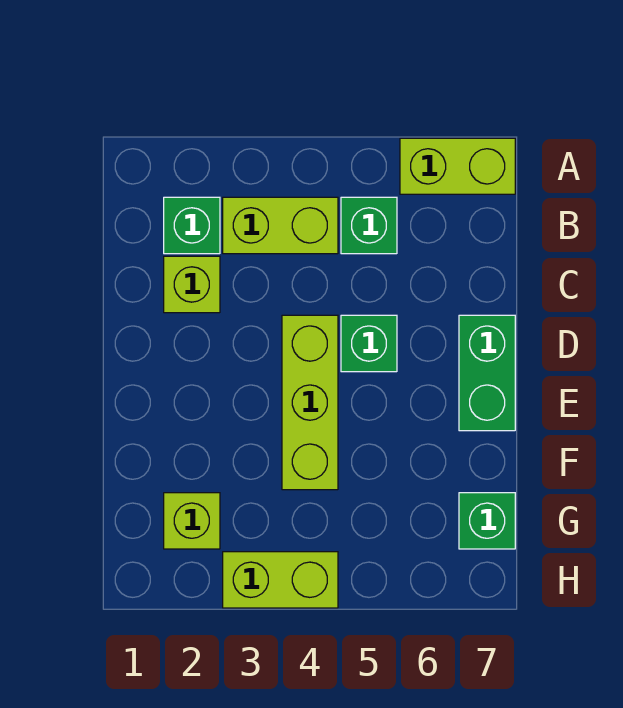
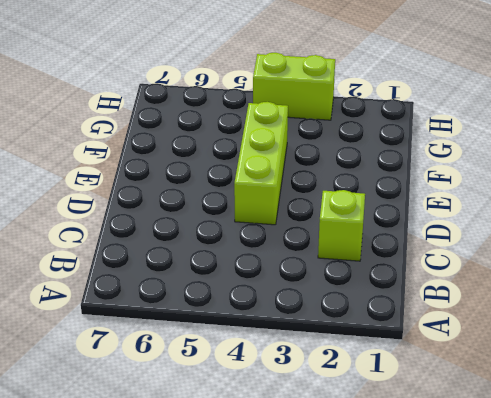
none -> lime 1x2 brick [400,138,515,194]
none -> green 1x1 brick [164,197,220,254]

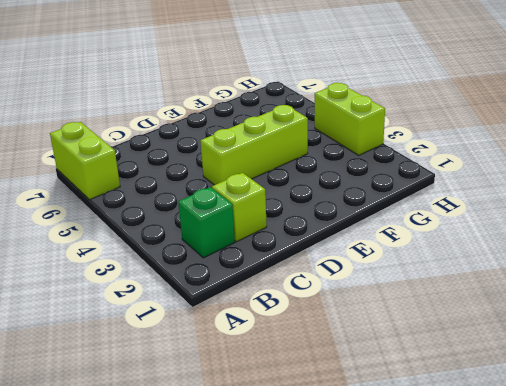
none -> lime 1x2 brick [223,197,338,254]
none -> green 1x1 brick [341,197,397,254]

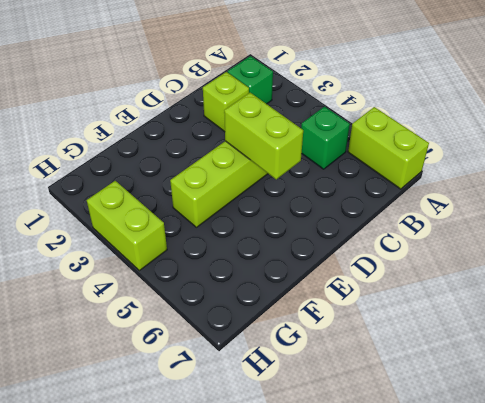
lime 1x2 brick [224,93,303,179] -> lime 1x2 brick moved to [223,197,338,254]
none -> green 1x1 brick [341,315,397,372]
none -> green 1x2 brick [459,315,515,431]

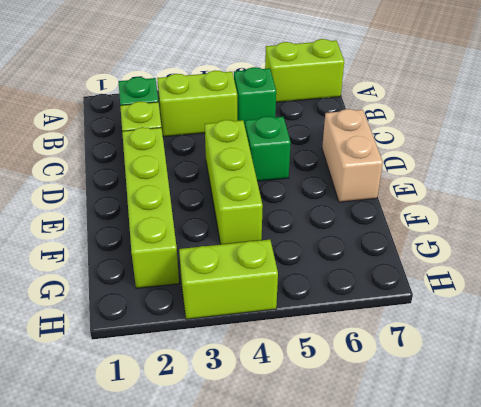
lime 1x4 brick [122,127,179,288] -> lime 1x1 brick [164,493,220,549]
tan 1x2 brick [322,109,383,202] -> green 1x2 brick [459,315,515,431]
none -> green 1x1 brick [459,493,515,549]

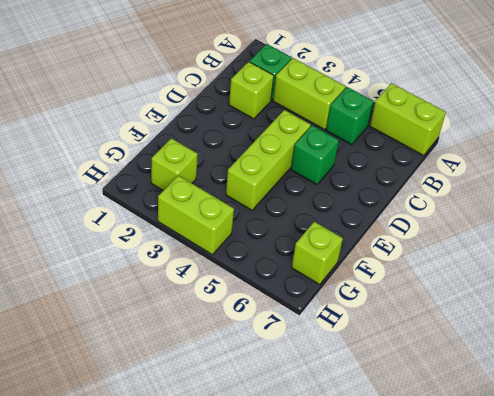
lime 1x1 brick [292,222,343,285] -> green 1x1 brick [459,493,515,549]
none -> green 1x2 brick [459,315,515,431]

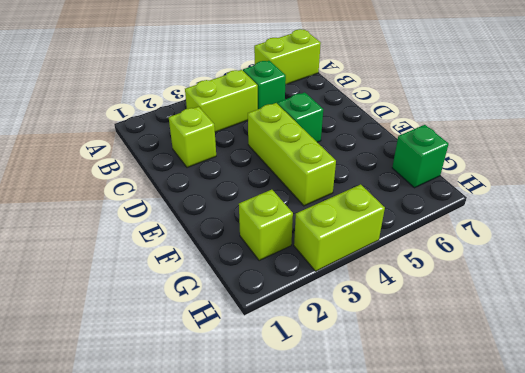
none -> green 1x1 brick [164,197,220,254]
none -> green 1x2 brick [459,315,515,431]

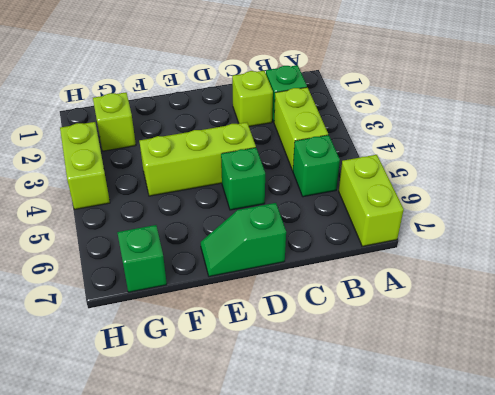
green 1x2 slope [201,203,286,276] -> green 1x2 brick [459,315,515,431]

